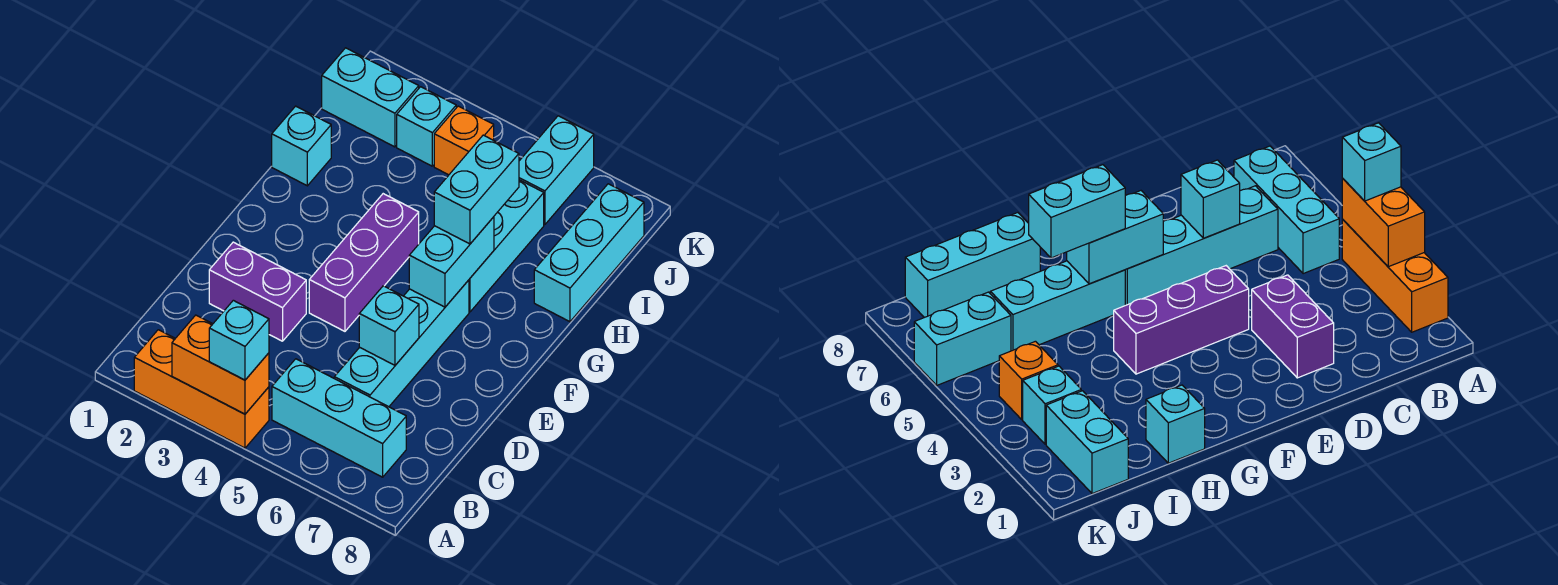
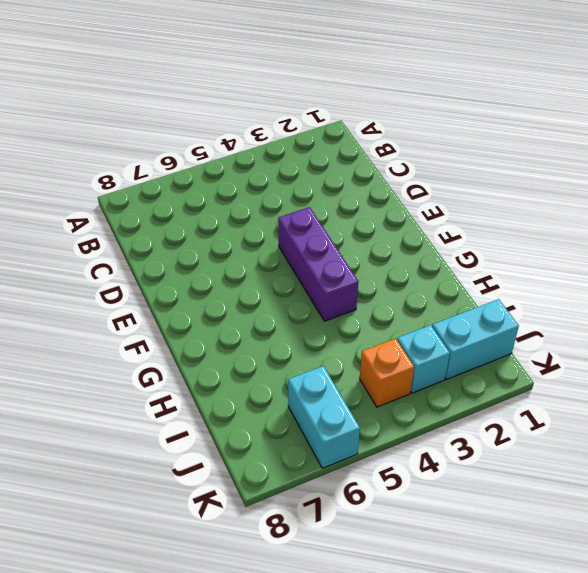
none -> orange 1x3 brick [134,330,269,448]
none -> cyan 1x3 brick [272,359,406,477]
none -> cyan 1x4 brick [334,280,469,407]

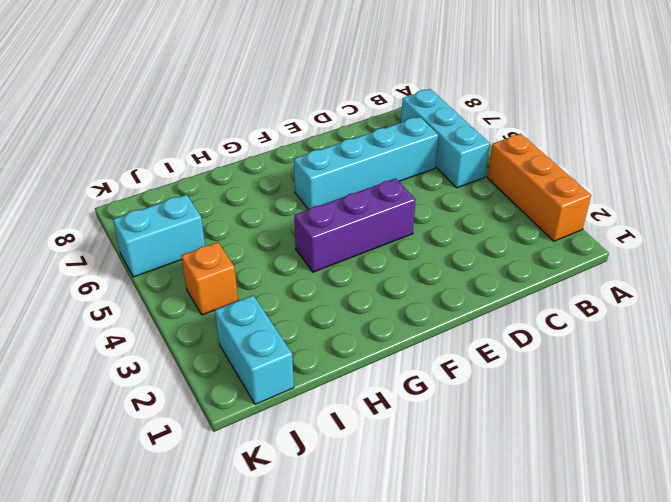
none -> purple 1x2 brick [209,242,306,341]
none -> cyan 1x3 brick [469,180,544,312]
none -> cyan 1x1 brick [272,106,331,186]

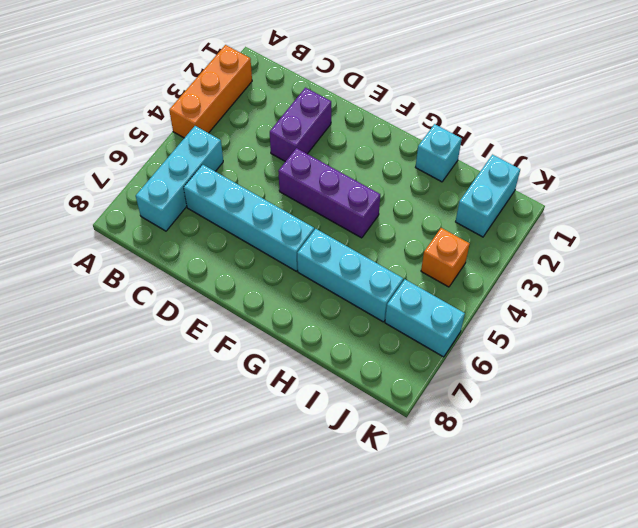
none -> cyan 1x3 brick [534,184,644,322]
none -> cyan 1x1 brick [397,87,456,166]
none -> orange 1x2 brick [172,315,269,414]

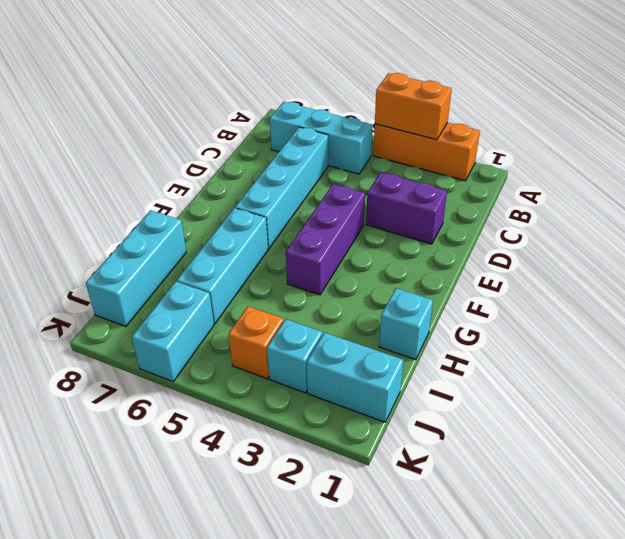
none -> cyan 1x1 brick [359,286,419,365]
none -> cyan 1x2 brick [409,217,494,307]
none -> cyan 1x1 brick [209,300,269,380]

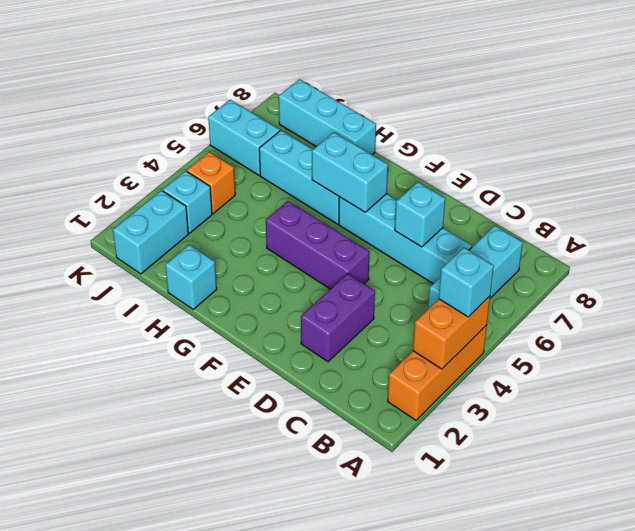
none -> cyan 1x2 brick [434,135,519,244]

